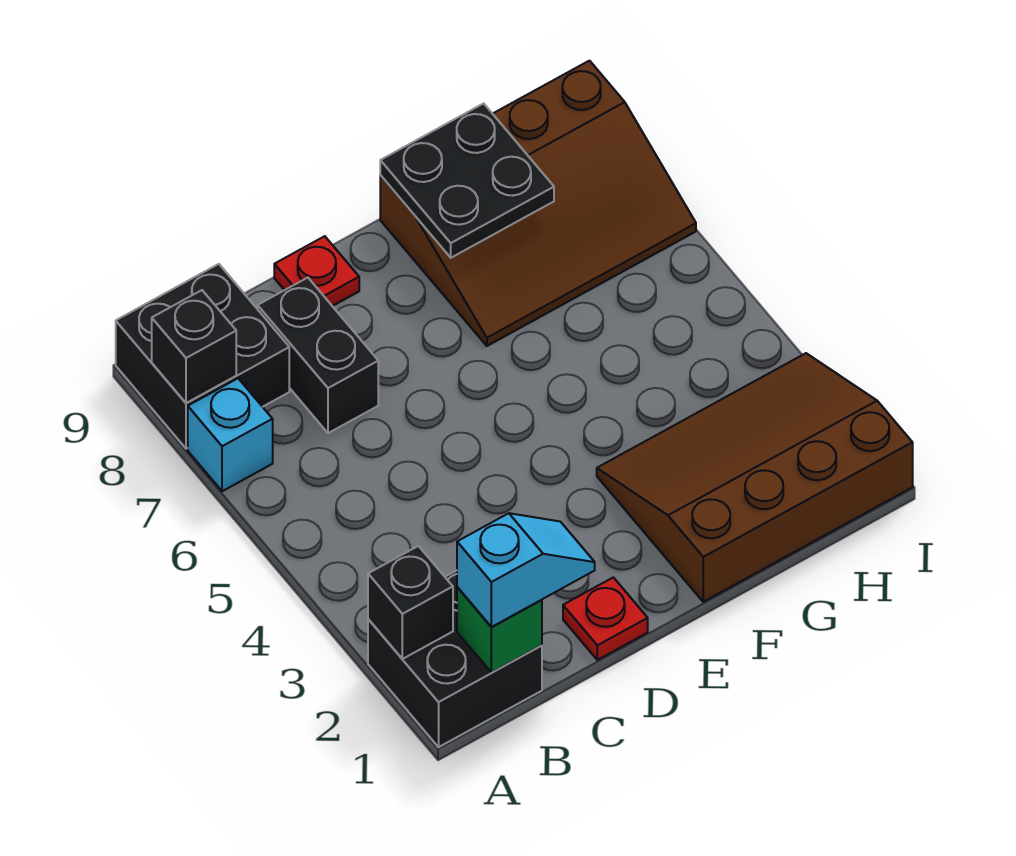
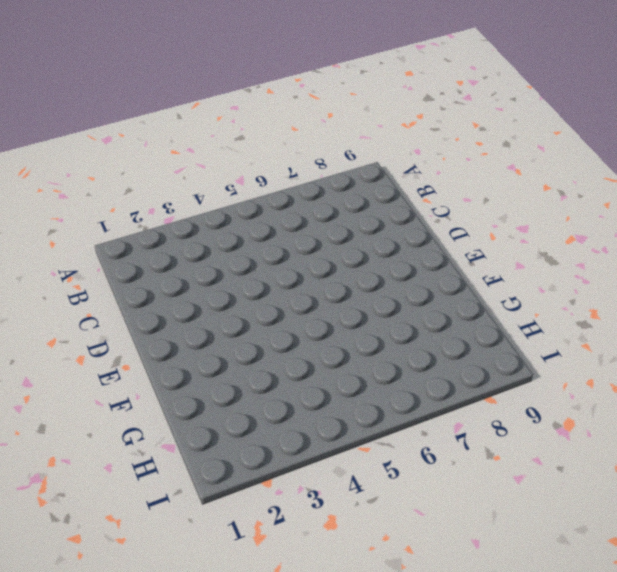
none -> black 2x2 brick [368,571,542,747]
none -> cyan 1x1 brick [188,379,273,491]
none -> black 2x2 brick [116,264,289,449]

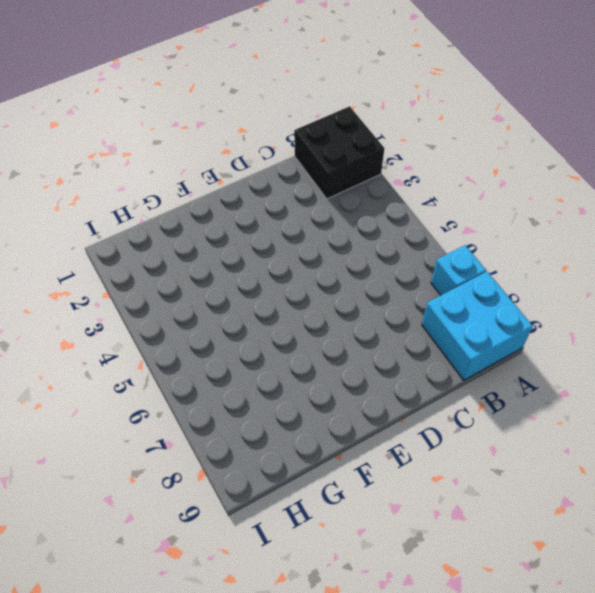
cyan 2x2 brick [422,272,533,380] -> black 2x2 brick [116,264,289,449]
none -> black 1x2 brick [258,278,378,433]
none -> red 1x1 plate [563,577,648,660]
none -> red 1x1 plate [274,236,359,306]

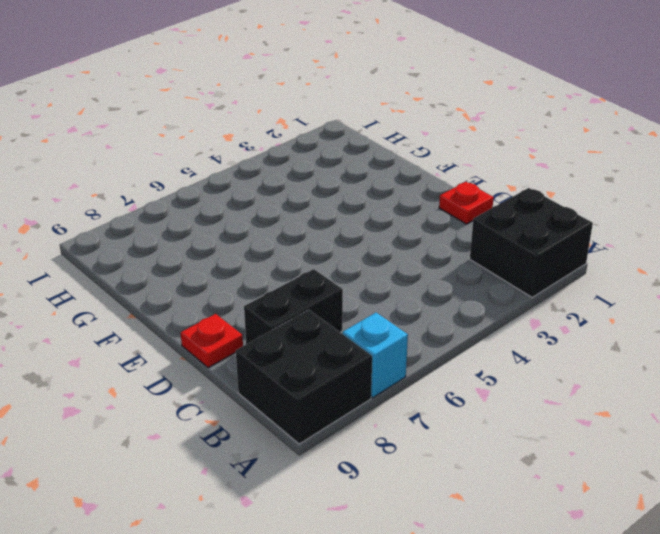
none -> brown 3x4 slope [597,353,913,602]
none -> brown 3x4 slope [380,61,696,346]
none -> black 1x1 brick [368,546,453,659]

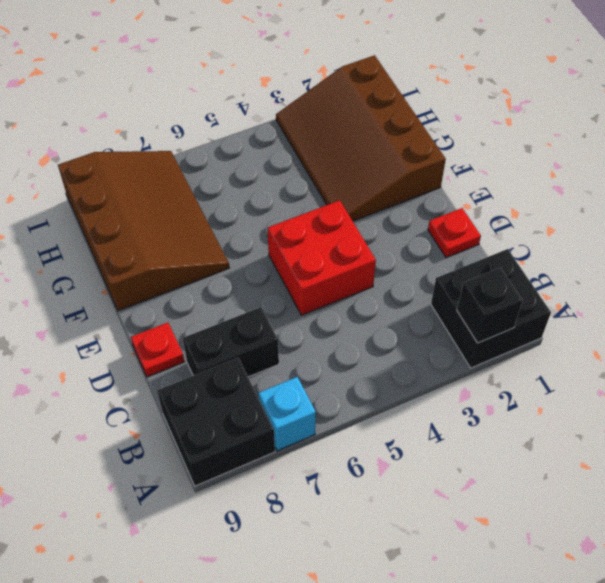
red 2x2 brick [267,200,376,315] -> none
none -> black 1x1 brick [152,290,236,403]
none -> green 1x1 brick [457,587,542,673]
none -> black 2x2 plate [380,103,554,258]

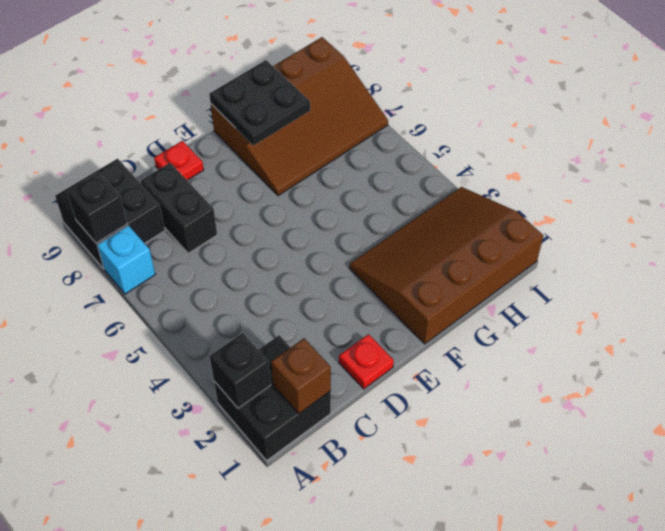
brown 1x1 brick [271,338,331,414] -> green 1x1 brick [457,587,542,673]
none -> cyan 1x2 slope [457,513,595,627]

